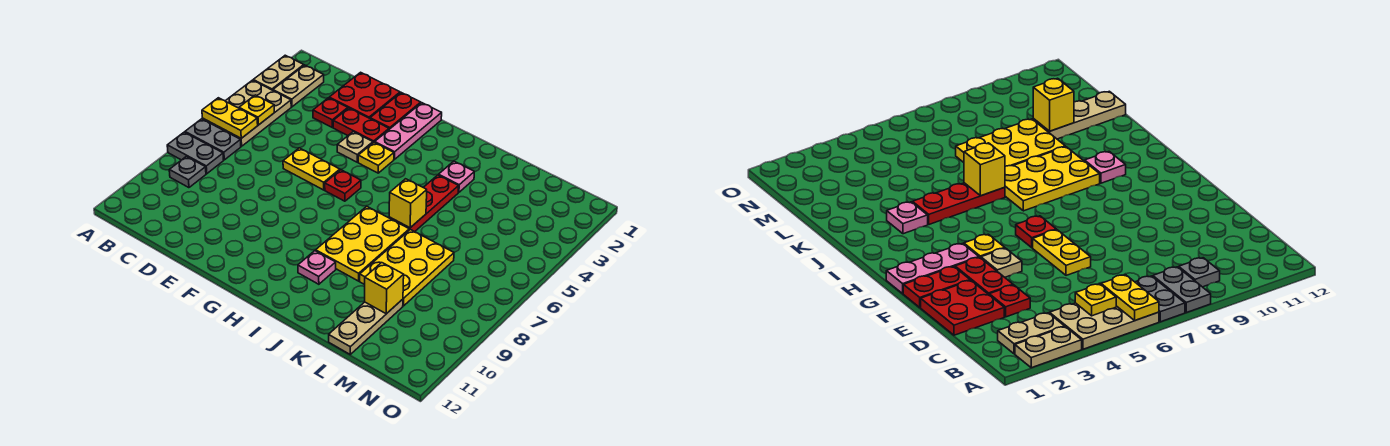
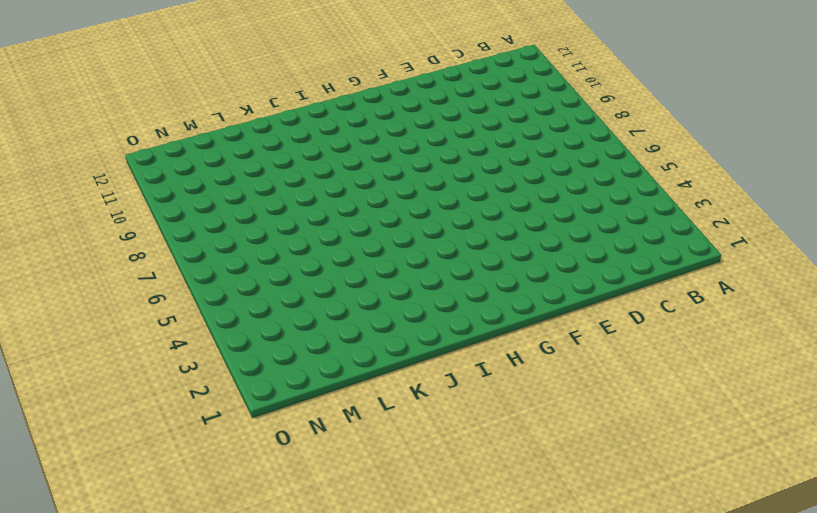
none -> tan 1x2 plate [253,55,304,90]
none -> tan 2x3 plate [202,80,291,146]
none -> grey 1x2 plate [185,119,241,160]

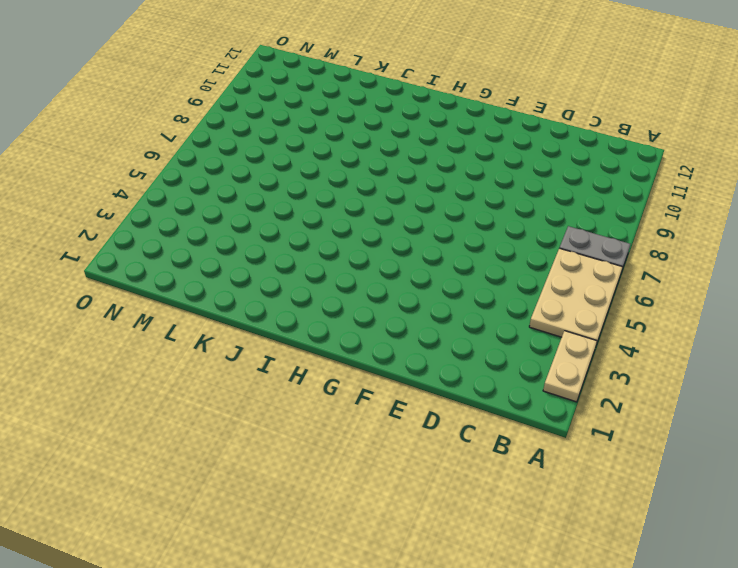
none -> grey 1x2 plate [167,132,224,174]
none -> tan 1x2 plate [273,65,324,107]
none -> grey 1x1 plate [169,156,206,188]

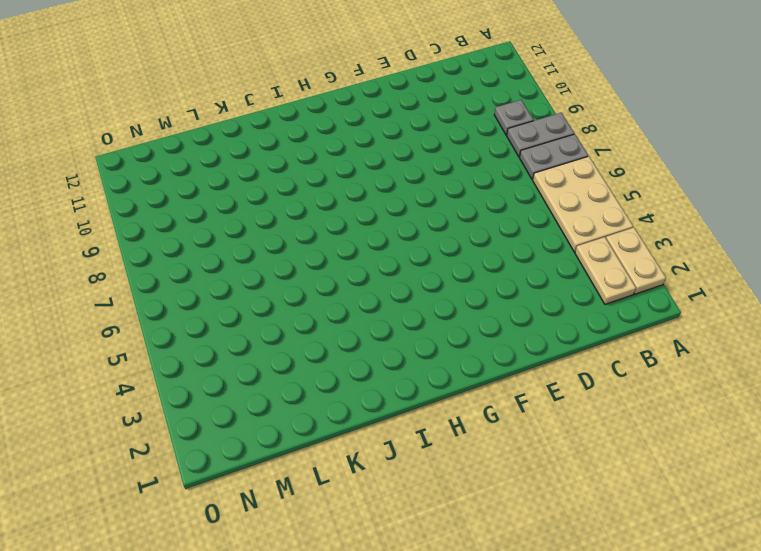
none -> red 2x2 plate [329,72,400,118]
none -> red 1x1 plate [313,98,348,127]
none -> red 1x2 plate [333,108,389,143]

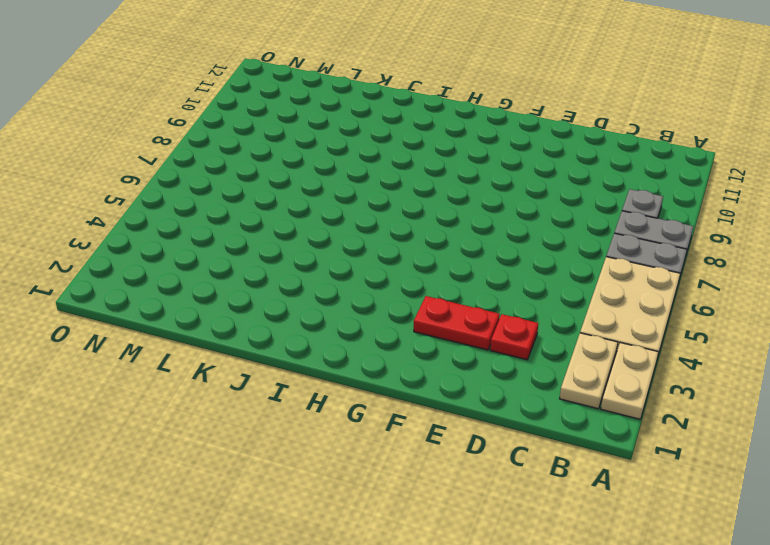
none -> red 2x2 plate [329,72,400,118]
none -> yellow 1x2 plate [283,148,340,190]
none -> red 1x2 plate [370,93,421,129]

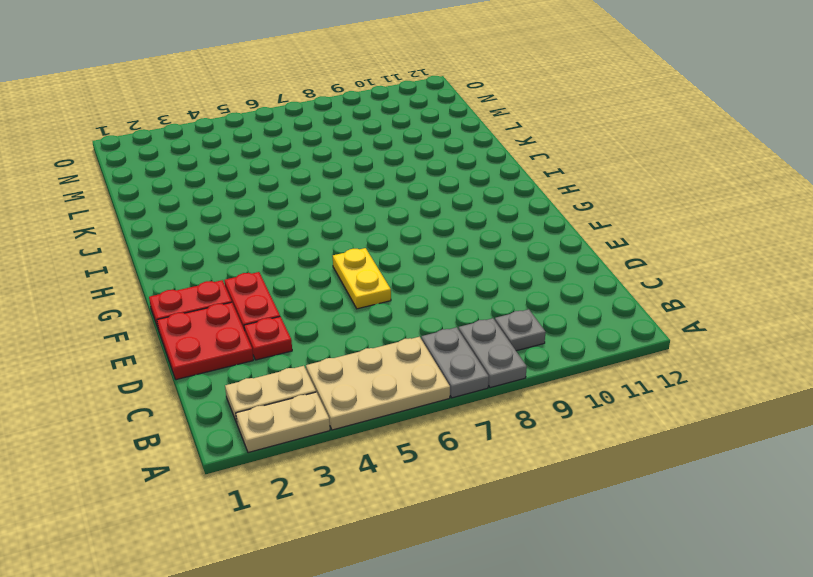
none -> tan 1x1 plate [337,132,373,162]
none -> pink 1x3 plate [375,103,442,159]
none -> yellow 1x1 plate [358,142,394,173]

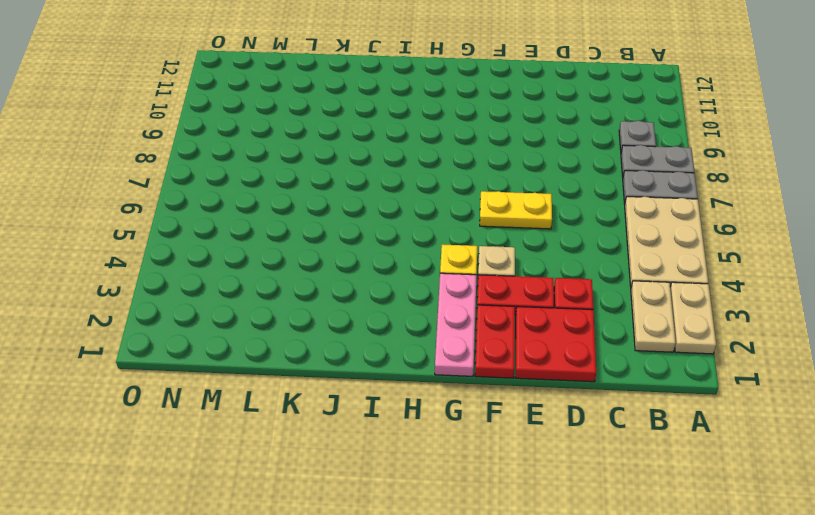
none -> red 1x1 plate [325,170,361,201]
none -> yellow 2x3 plate [316,206,409,281]
none -> pink 1x1 plate [298,251,336,284]

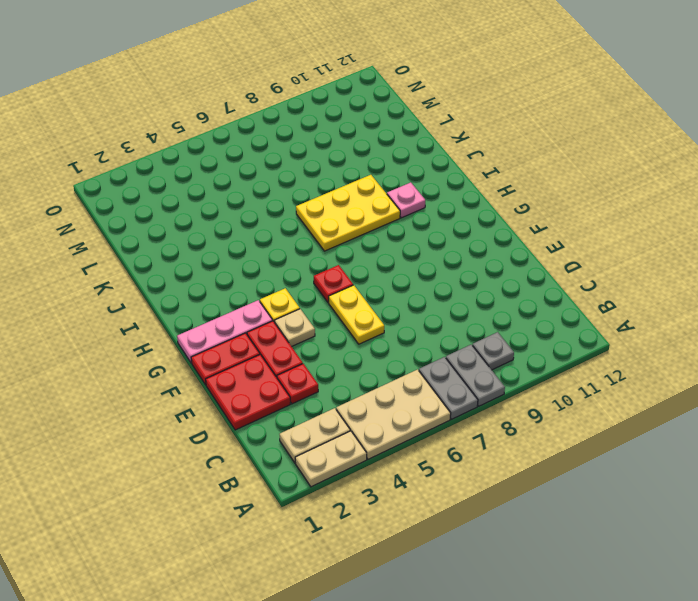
none -> pink 1x1 plate [439,161,474,192]
none -> red 1x3 plate [389,175,459,232]
none -> yellow 2x3 plate [360,230,454,306]

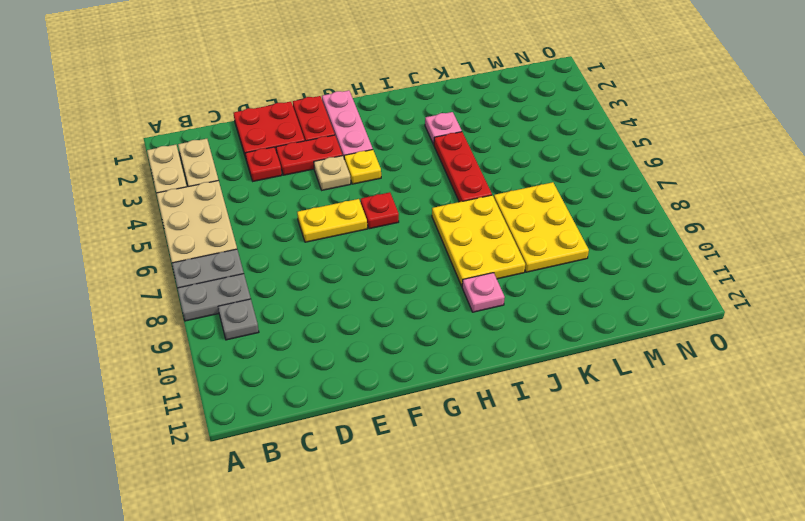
none -> tan 1x3 plate [329,299,403,354]
none -> yellow 1x2 plate [202,98,258,138]
none -> yellow 1x1 plate [239,95,274,125]

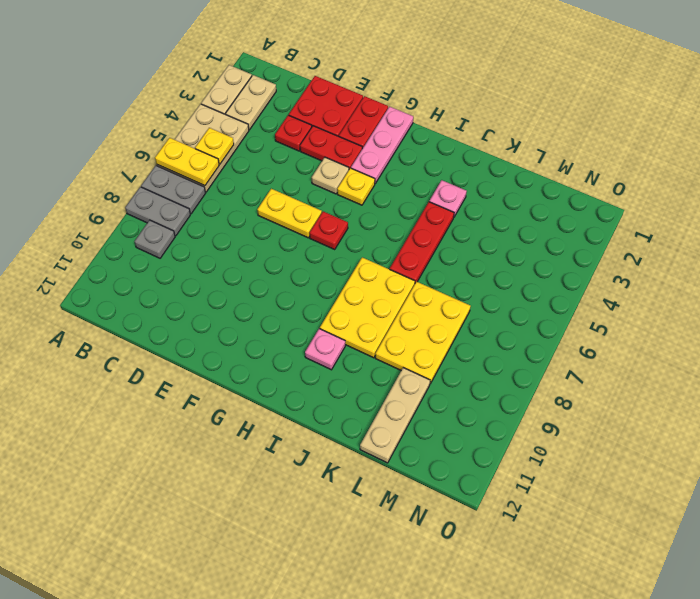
none -> yellow 1x1 brick [389,179,427,228]
none -> yellow 1x1 brick [365,263,404,314]

